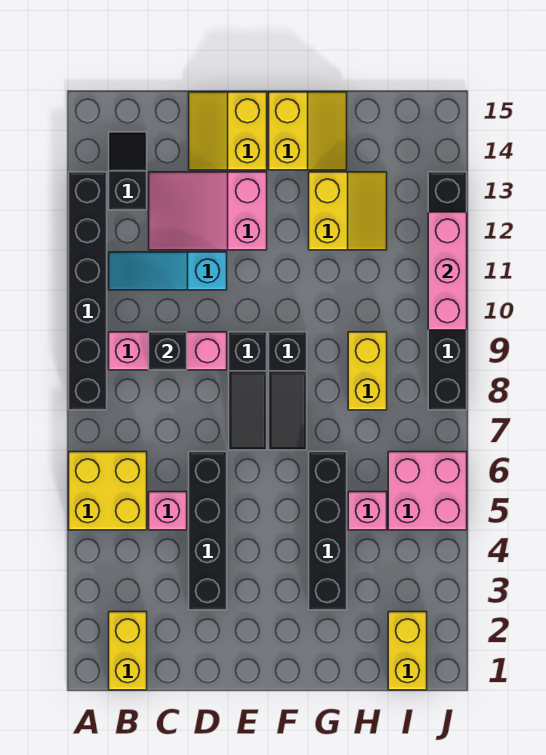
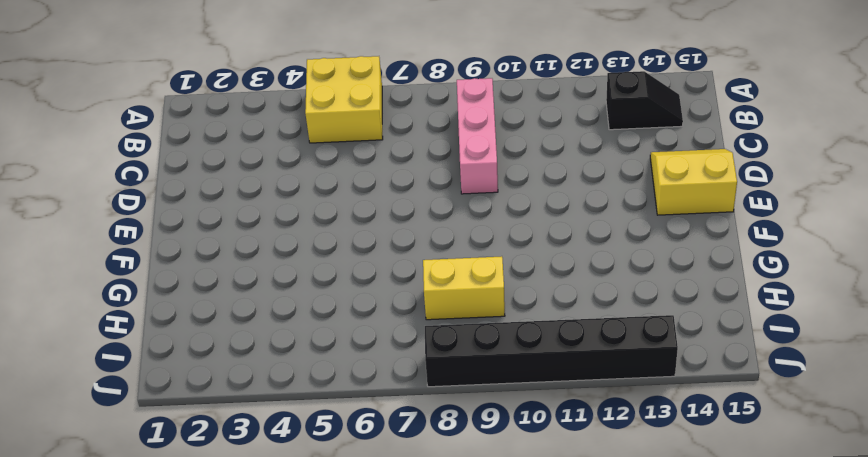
none -> black 1x6 brick [69,172,107,410]
none -> yellow 1x2 brick [109,612,147,690]
none -> cyan 1x3 slope [109,252,227,290]

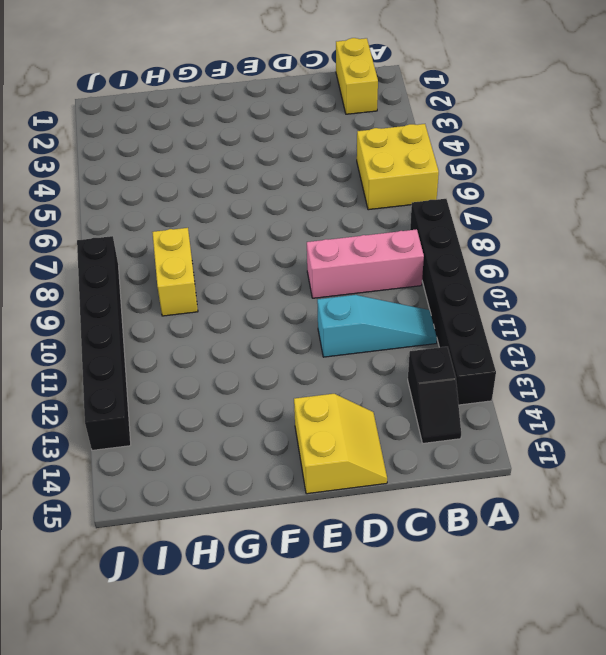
none -> pink 1x1 brick [149,492,187,530]
none -> pink 2x3 slope [149,172,267,250]
none -> black 1x4 brick [189,452,227,610]

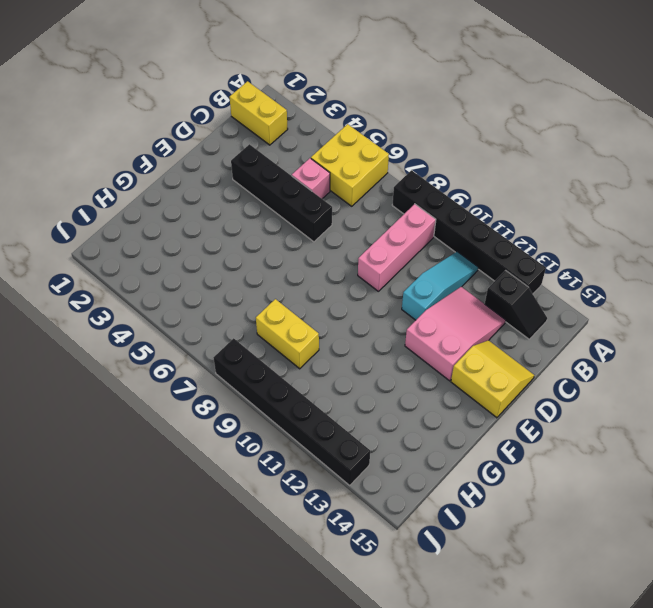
none -> black 1x3 slope [229,332,267,450]
none -> black 1x3 slope [269,332,307,450]
none -> yellow 2x2 slope [269,92,347,170]

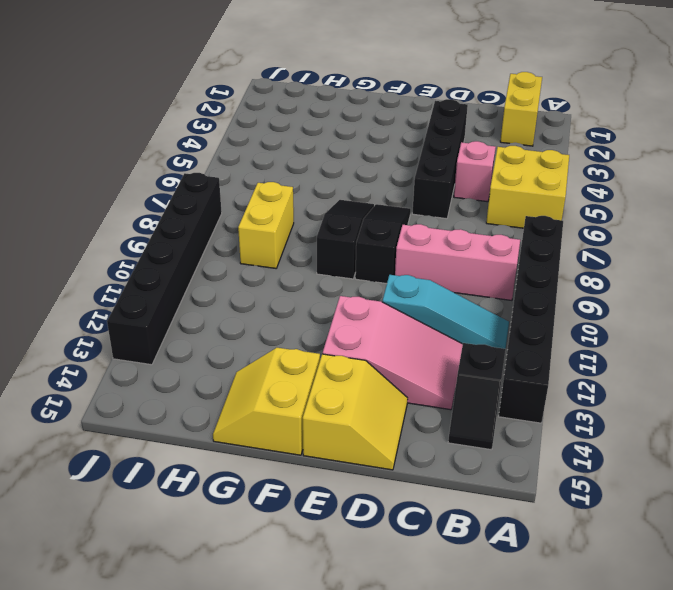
none -> black 1x4 brick [309,452,347,610]
none -> yellow 2x2 slope [309,172,387,250]
none -> pink 1x1 brick [348,492,387,530]

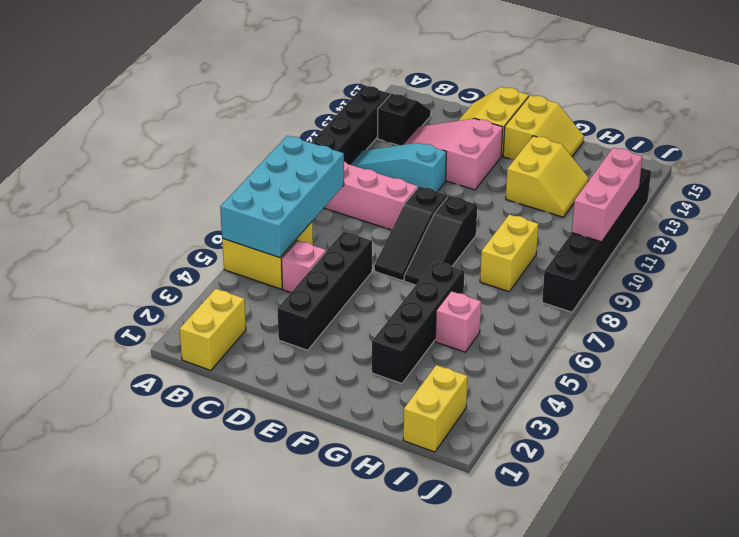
cyan 2x4 brick [220,136,344,258] -> none
none -> pink 2x2 brick [388,452,467,530]
none -> black 1x1 brick [149,332,187,370]

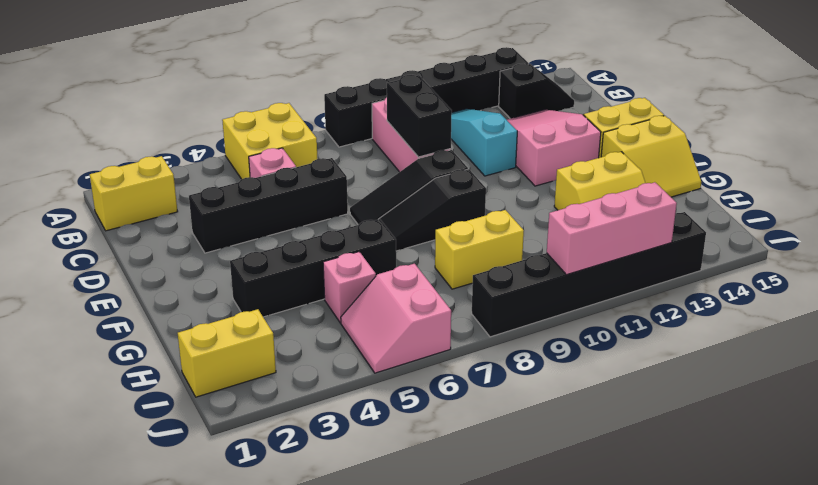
black 1x2 brick [387,75,452,157] -> black 1x1 brick [149,332,187,370]
pink 2x2 slope [341,264,451,373] -> pink 2x2 brick [388,452,467,530]

